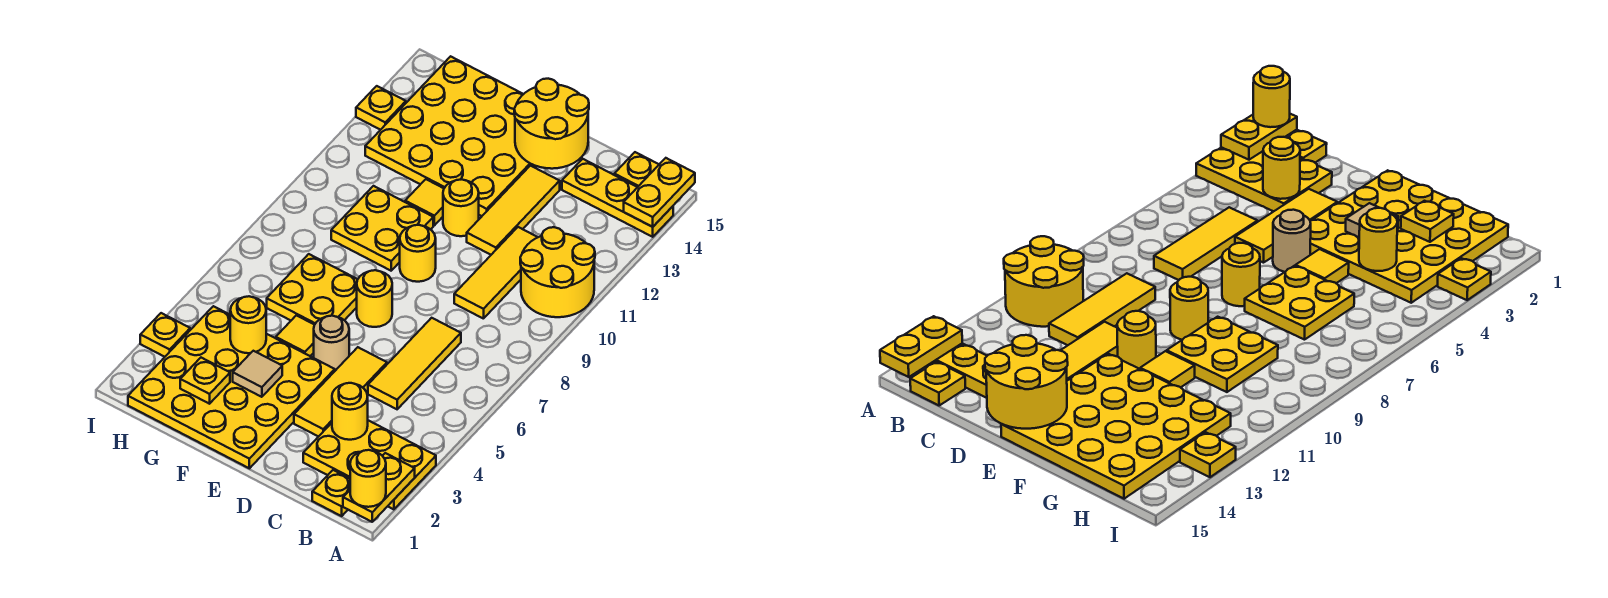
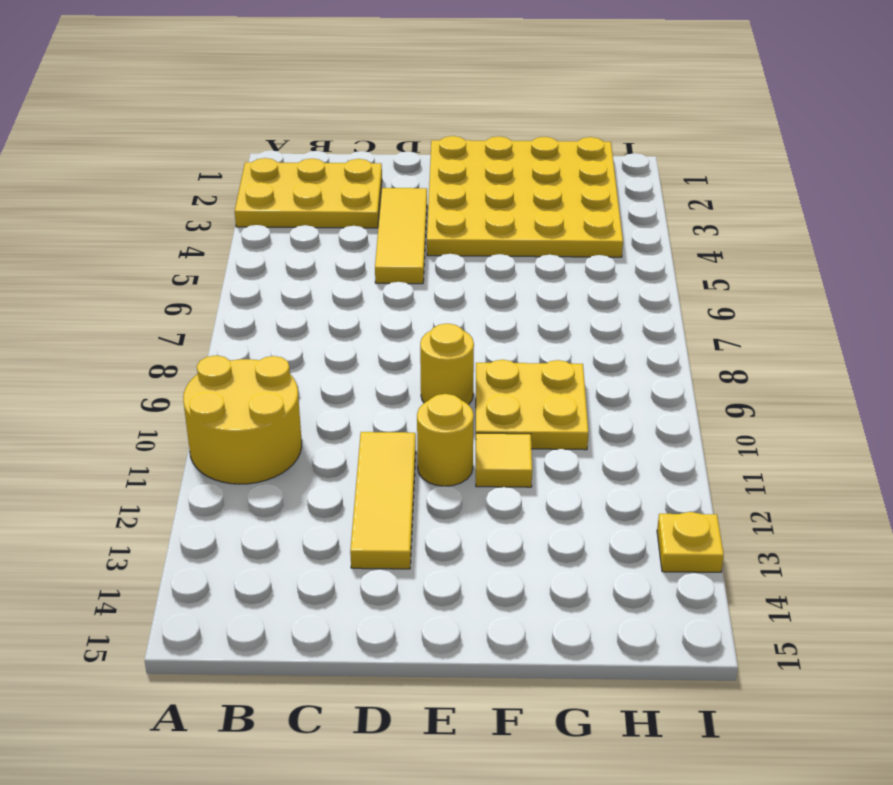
none -> yellow 1x3 plate [562,159,673,237]
none -> yellow 1x1 plate [312,470,350,516]
none -> yellow 1x1 plate [614,152,659,187]

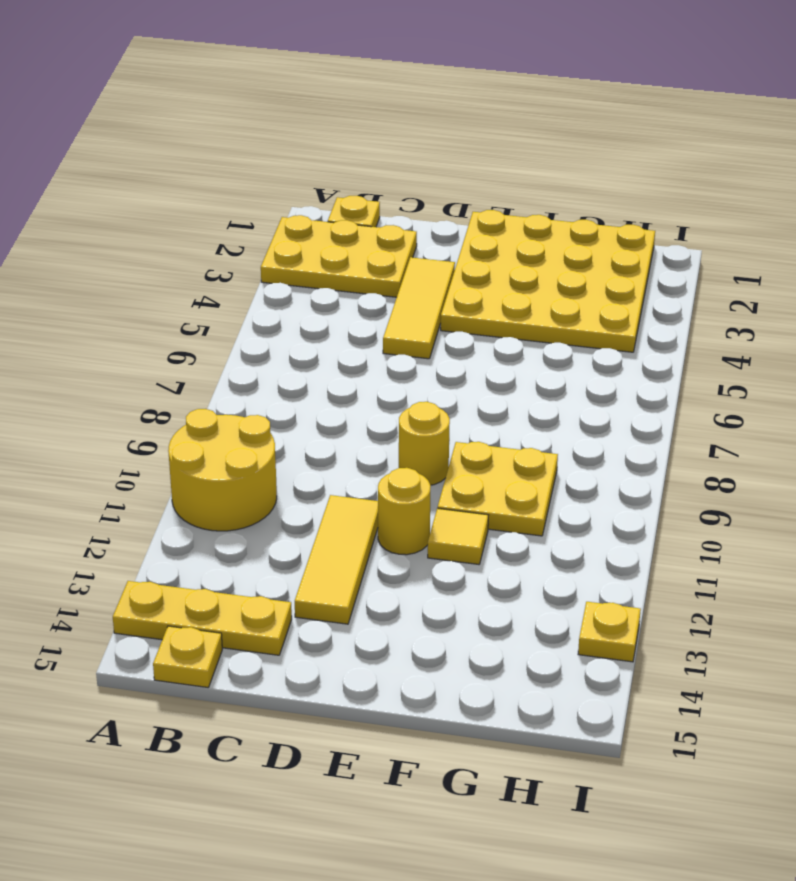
none -> yellow 1x3 tile [368,318,461,409]
none -> yellow 1x3 tile [454,227,538,319]
none -> tan 1x1 round brick [314,316,349,371]

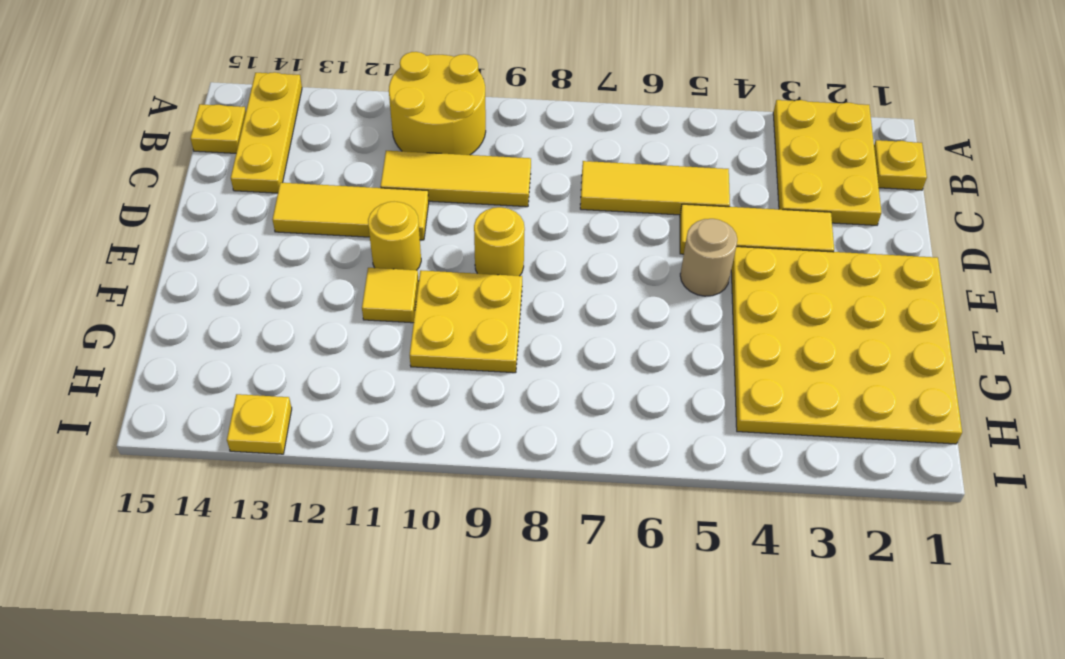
none -> yellow 1x1 round brick [357,270,392,327]
none -> yellow 4x4 plate [365,56,536,216]
none -> yellow 1x1 tile [276,315,314,356]

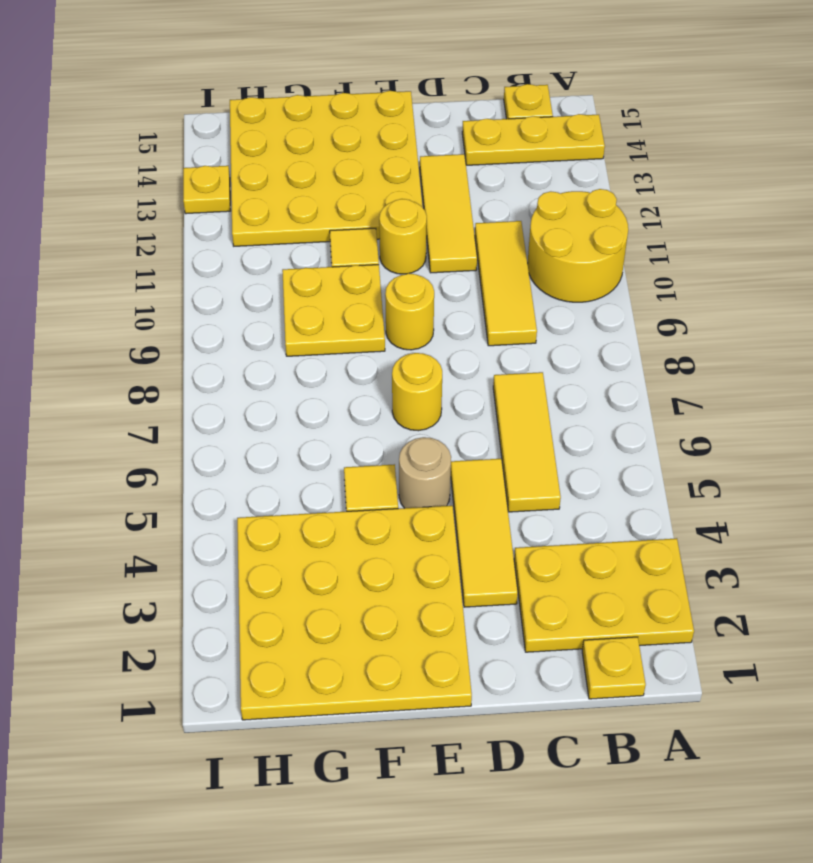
none -> yellow 2x2 plate [267,254,358,325]
none -> yellow 1x1 plate [140,313,190,357]
none -> yellow 1x2 plate [343,453,415,522]

